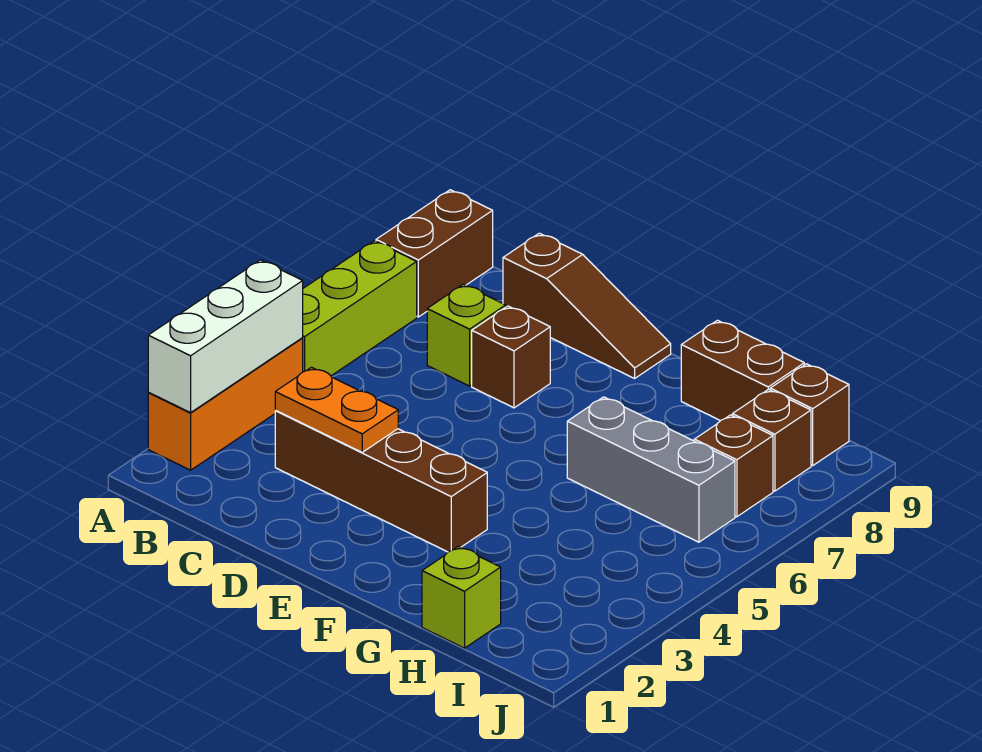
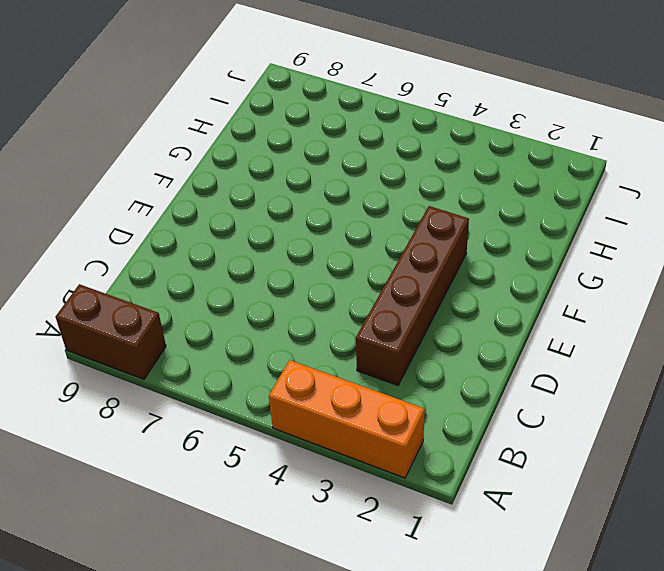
none -> lime 1x3 brick [303,241,417,376]
none -> lime 1x1 brick [427,284,506,386]
none -> brown 1x3 slope [503,233,671,378]

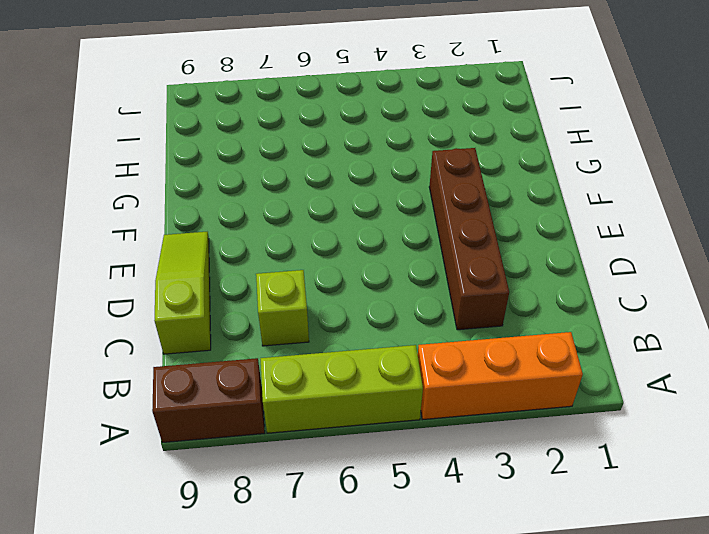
lime 1x3 slope [154,232,211,354] -> brown 1x3 slope [503,233,671,378]
none -> brown 1x1 brick [472,306,550,408]
none -> grey 1x3 brick [567,397,735,542]
none -> brown 1x2 brick [681,320,804,421]

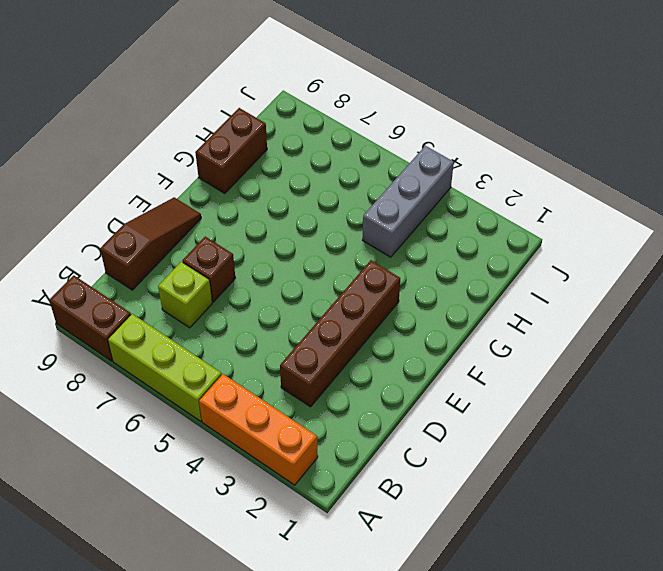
grey 1x3 brick [363,146,454,257] -> grey 1x3 brick moved to [567,397,735,542]
none -> lime 1x1 brick [422,546,501,648]
none -> brown 1x1 brick [694,415,773,517]
none -> brown 1x1 brick [732,389,811,491]

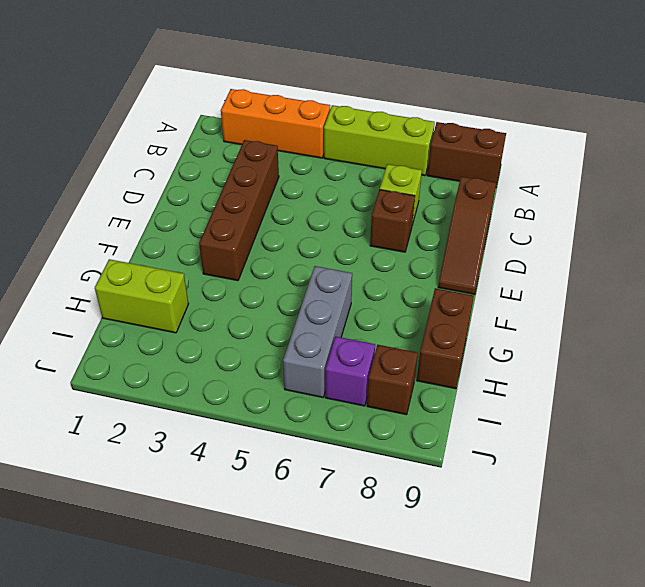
lime 1x2 brick [95,259,189,333] -> lime 1x1 brick [422,546,501,648]
purple 1x1 brick [325,336,375,406] -> brown 1x1 brick [694,415,773,517]
none -> brown 1x1 brick [770,364,849,465]
none -> white 1x3 brick [148,260,303,413]
none -> orange 1x2 plate [275,367,398,452]

